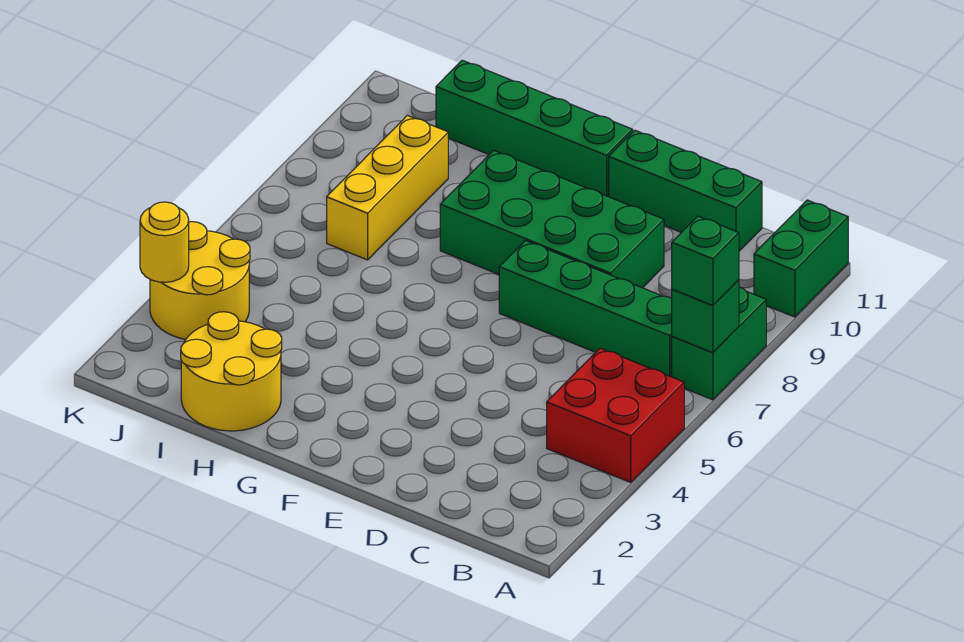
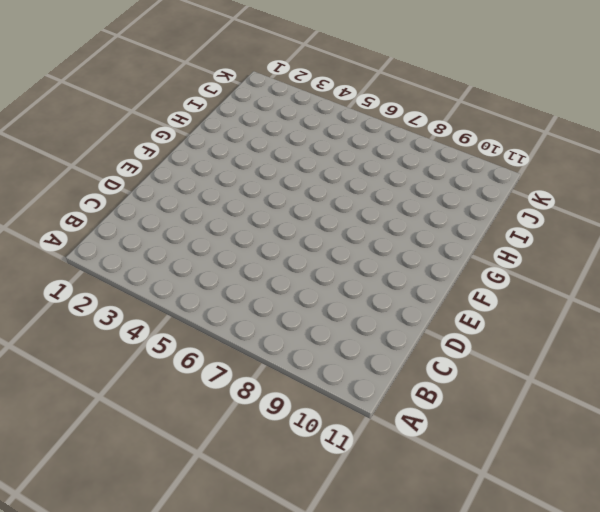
none -> red 2x2 brick [547,348,684,482]
none -> green 1x2 brick [672,287,766,400]
none -> green 1x2 brick [754,200,848,317]

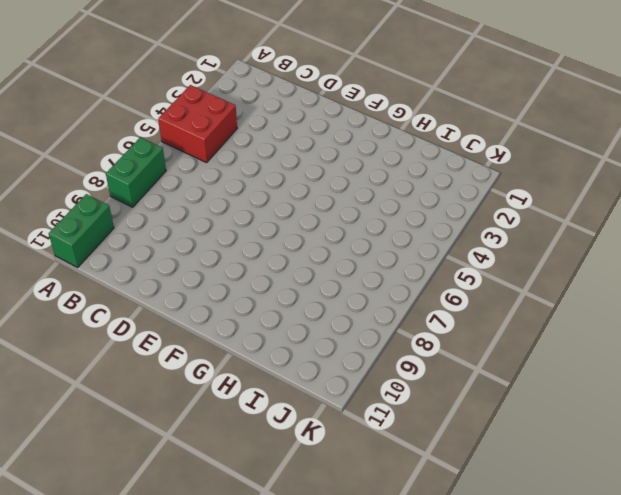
none -> green 1x4 brick [499,241,672,377]
none -> green 1x3 brick [609,130,762,251]
none -> green 2x4 brick [440,150,664,288]

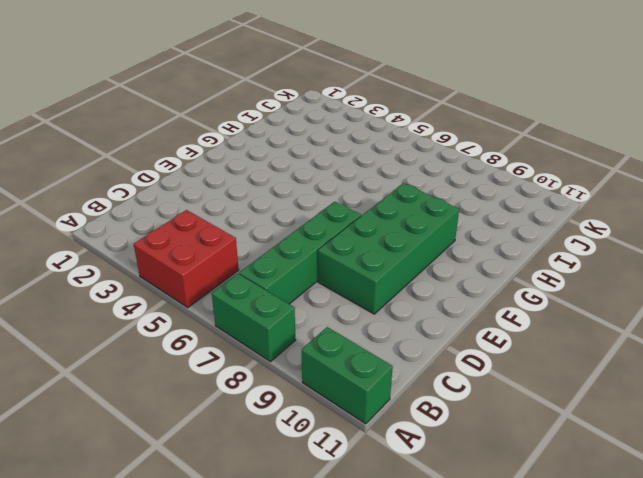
none -> green 1x3 brick [609,130,762,251]
none -> green 1x4 brick [436,60,633,197]
none -> yellow 2x2 round brick [181,312,282,431]

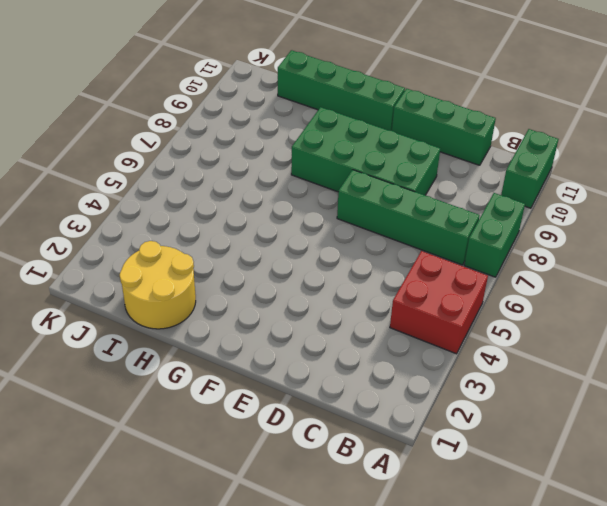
none -> yellow 1x3 brick [327,115,448,260]
none -> yellow 2x2 round brick [150,222,250,339]
none -> green 1x1 brick [672,280,739,353]

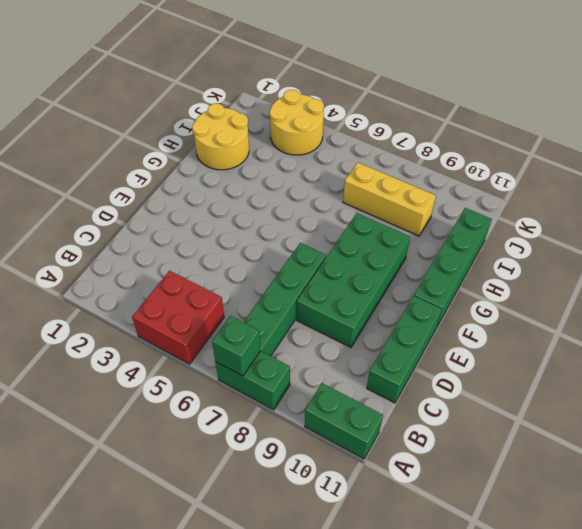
none -> yellow 1x1 round brick [140,202,189,282]
none -> green 1x1 brick [672,216,739,305]

